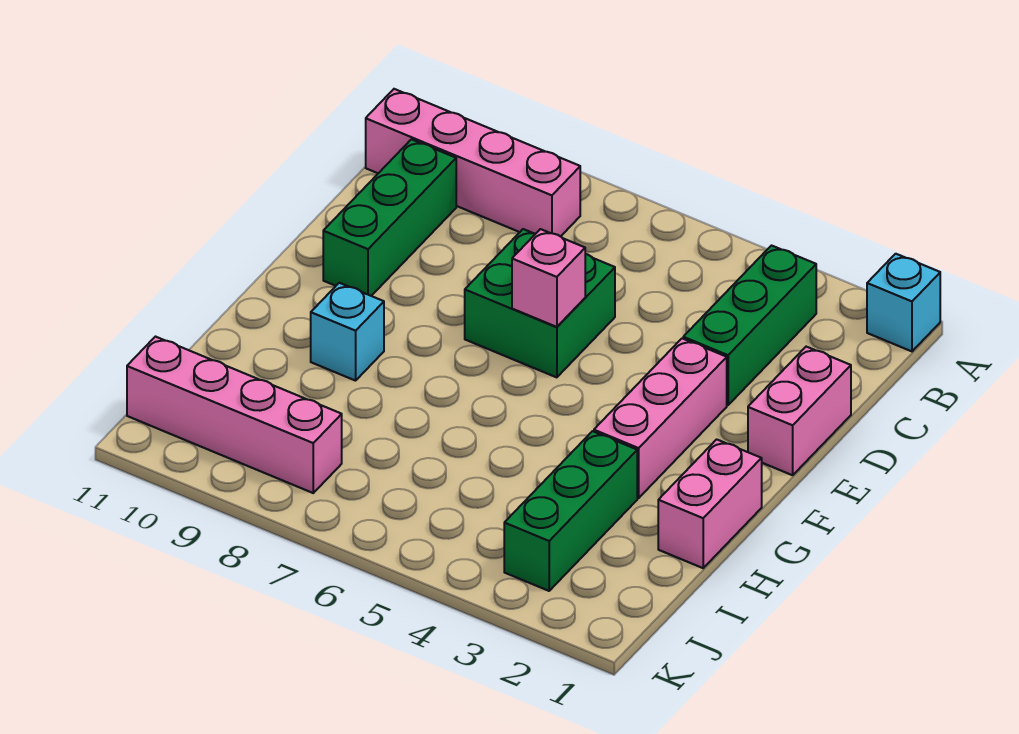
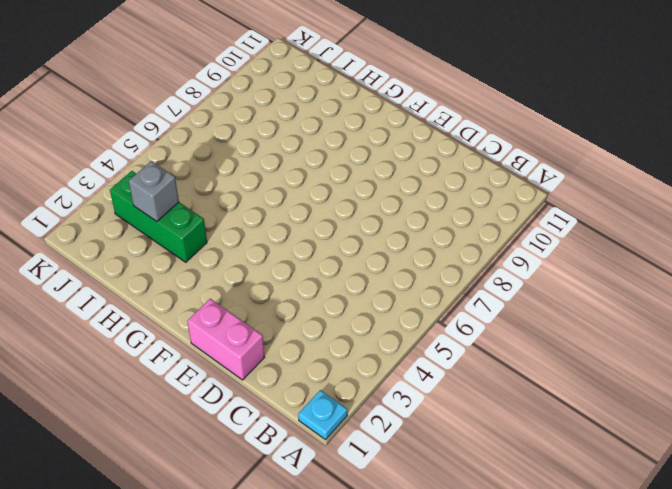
cyan 1x1 plate [298,390,347,440] -> cyan 1x1 brick [867,254,940,351]
grey 1x1 brick [129,161,179,221] -> none
none -> green 1x3 brick [683,246,816,405]
none -> pink 1x4 brick [366,89,580,237]
none -> green 1x3 brick [323,139,456,296]

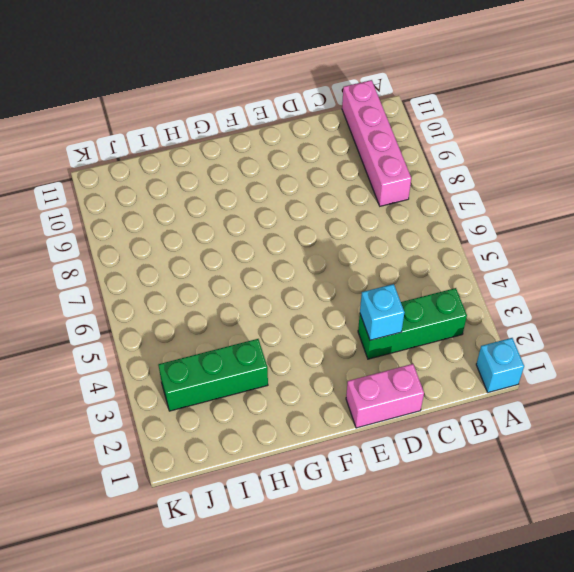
cyan 1x1 brick [360,284,404,340] -> cyan 1x1 brick moved to [311,283,384,381]
none -> green 1x3 brick [323,139,456,296]
none -> green 2x2 brick [465,229,615,377]
none -> pink 1x3 brick [594,338,727,498]

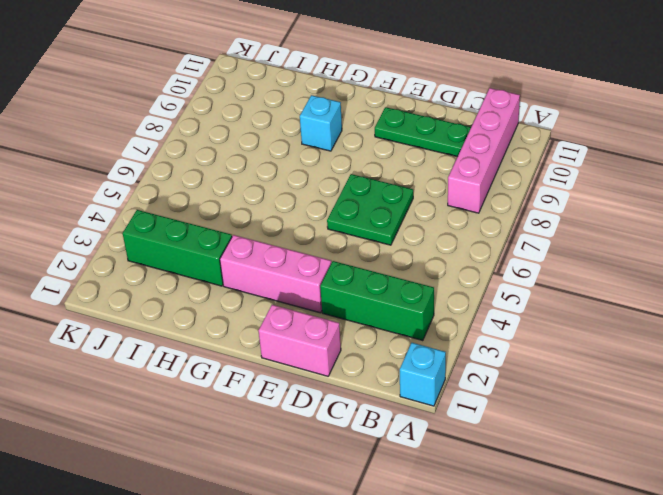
green 1x3 plate [375,107,471,157] -> green 1x3 brick [323,139,456,296]
green 2x2 plate [327,174,413,245] -> green 2x2 brick [465,229,615,377]
none -> pink 1x2 brick [658,439,762,568]
none -> pink 1x4 brick [127,337,342,493]
none -> pink 1x1 brick [512,229,585,327]

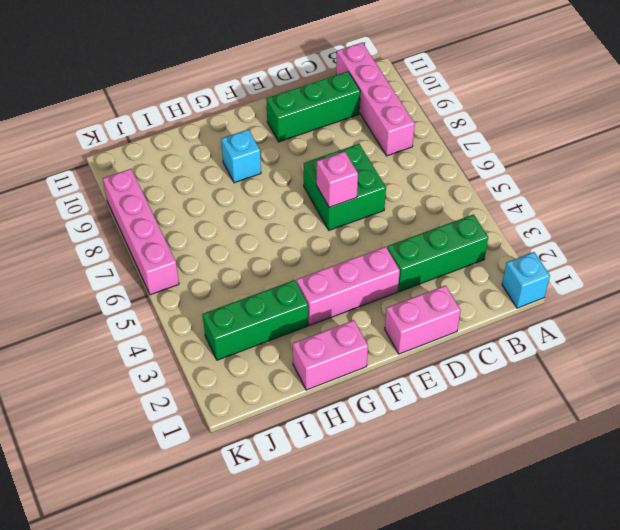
pink 1x4 brick [103,169,179,295] -> pink 1x4 brick moved to [127,337,342,493]

